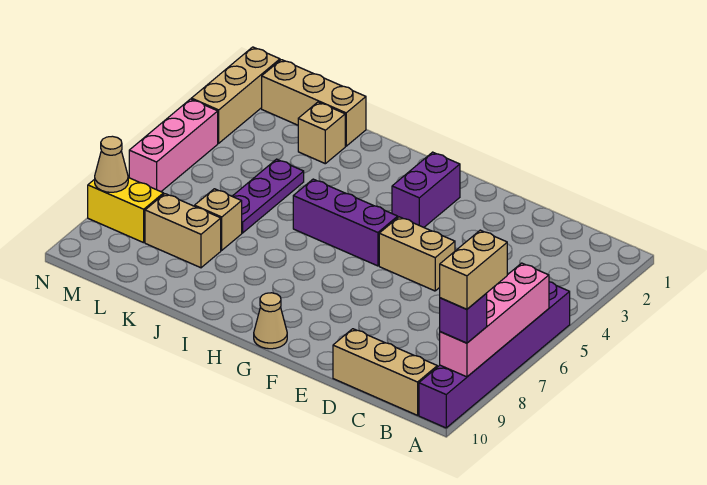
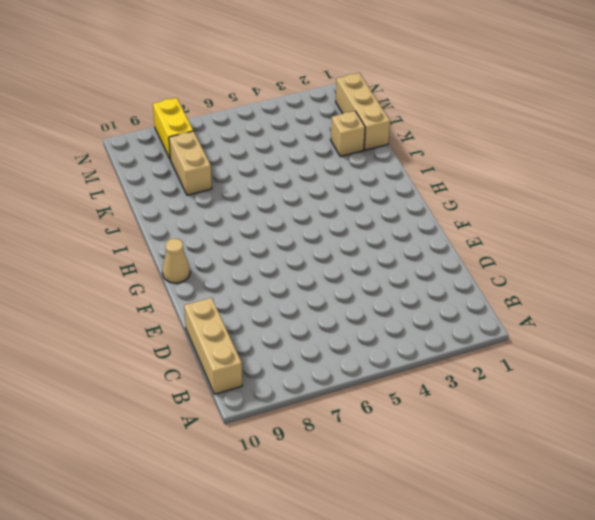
none -> purple 1x6 brick [419,282,570,428]
none -> tan 1x2 brick [379,217,455,291]
none -> purple 1x2 brick [392,152,460,227]

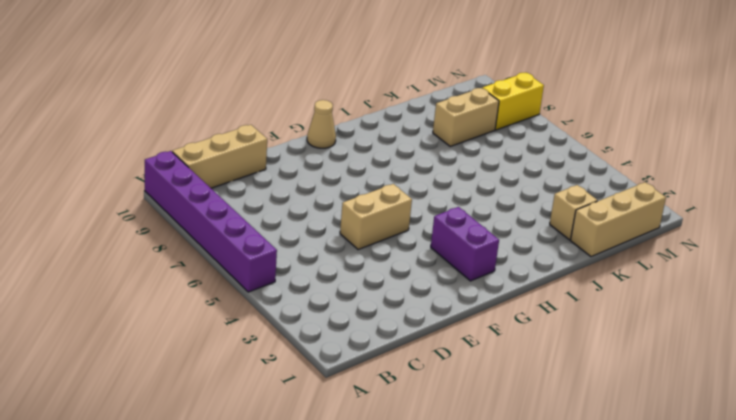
none -> purple 1x3 brick [293,179,398,266]
none -> purple 1x3 plate [232,159,304,233]
none -> tan 1x1 brick [195,189,242,250]

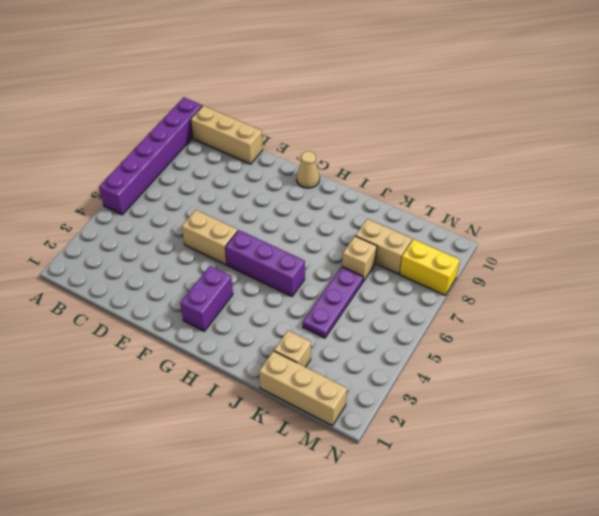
none -> tan 1x3 brick [191,47,280,143]
none -> pink 1x3 brick [129,99,218,192]
none -> pink 1x4 brick [440,263,549,377]

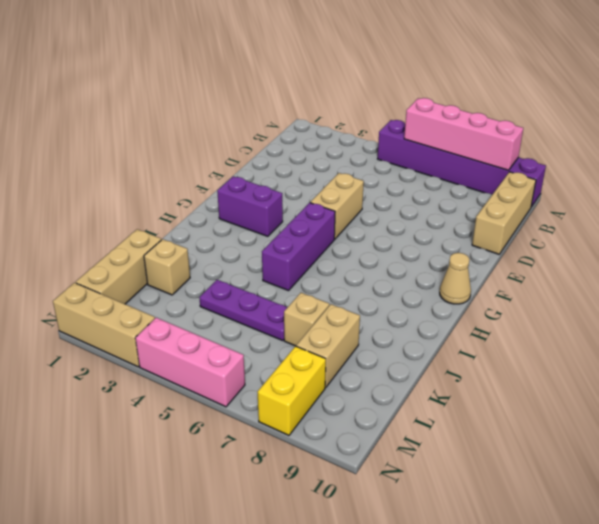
none -> tan 1x1 cone [95,136,128,192]
none -> purple 1x1 brick [440,293,487,343]
none -> tan 1x2 brick [440,230,507,309]

